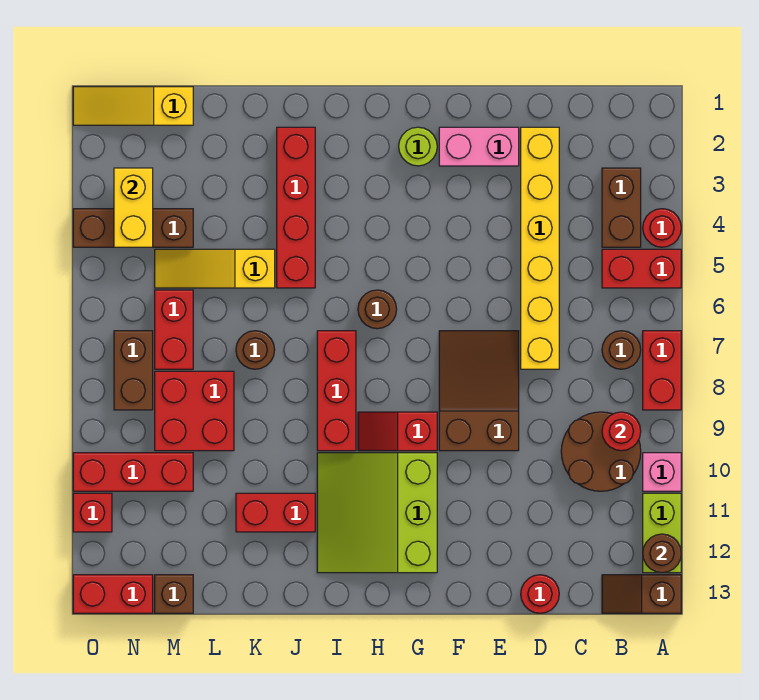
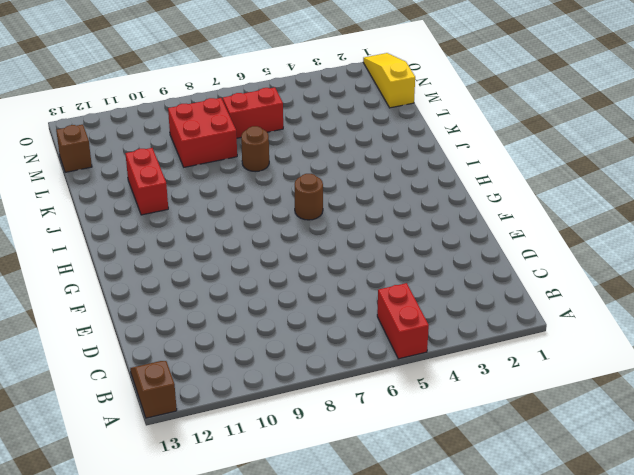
none -> red 1x1 round brick [643,209,681,247]
none -> red 1x2 brick [643,331,681,410]
none -> pink 1x1 brick [643,453,681,491]
none -> lime 1x2 brick [643,493,681,573]

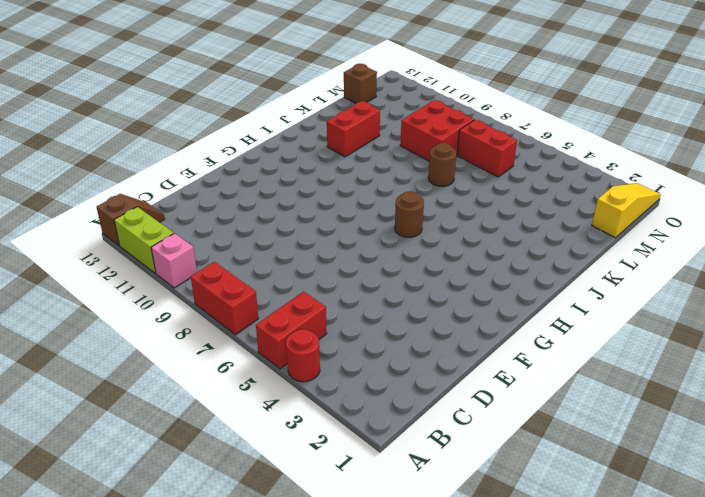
none -> brown 1x2 brick [602,168,641,247]
none -> brown 1x1 round brick [602,331,641,369]
none -> brown 2x2 round brick [561,412,641,491]
none -> yellow 1x6 brick [521,127,559,369]

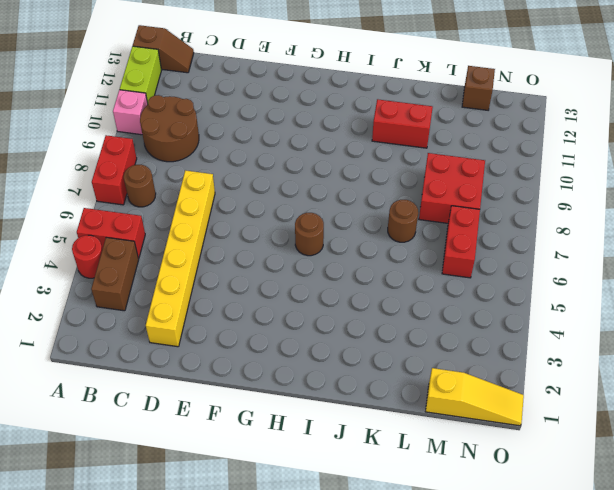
none -> red 1x1 round brick [521,575,559,613]
none -> pink 1x2 brick [439,127,519,166]
none -> brown 2x3 slope [439,331,519,451]
none -> lime 1x1 round brick [399,127,437,166]

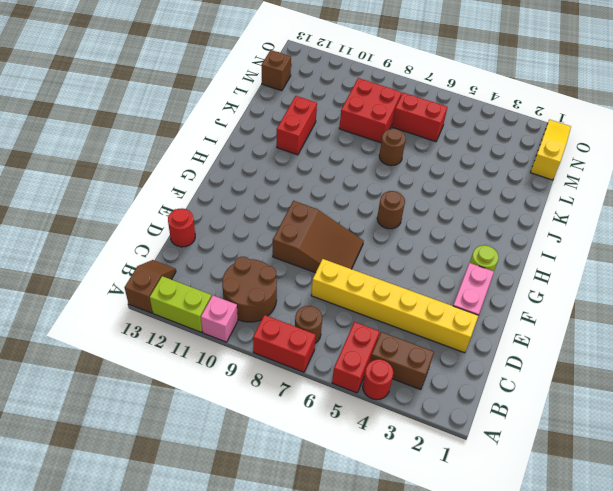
none -> red 1x2 slope [358,412,437,451]
none -> lime 3x3 slope [317,453,437,573]
none -> red 1x3 brick [317,331,356,451]
none -> red 1x4 brick [277,127,315,288]

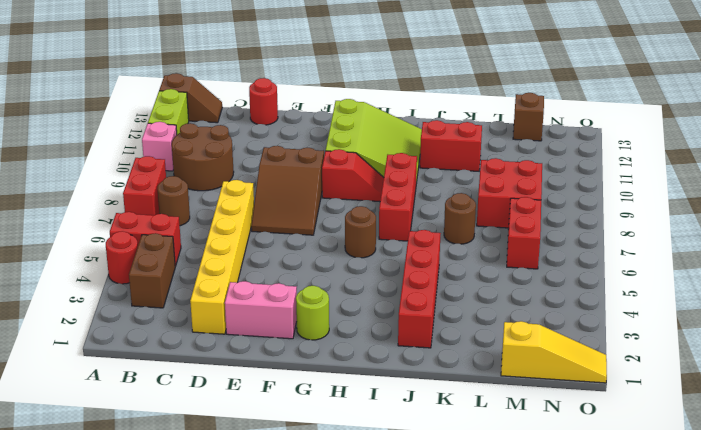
none -> yellow 1x3 slope [155,249,275,288]
none -> brown 1x3 brick [73,209,193,247]
none -> red 1x3 brick [73,453,193,491]
none -> brown 1x2 brick [114,331,153,410]

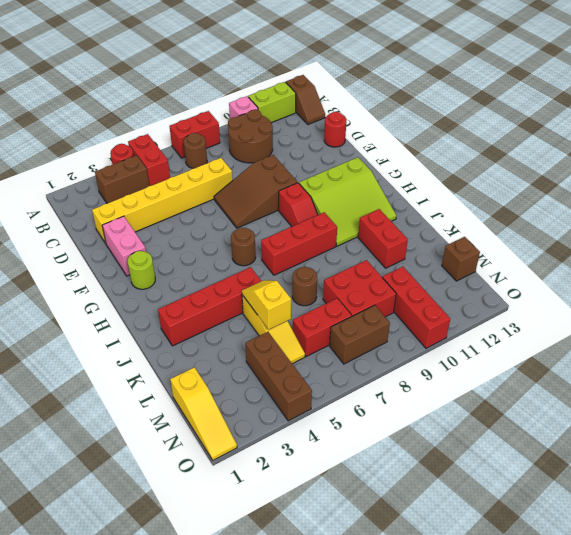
yellow 1x2 slope [242,280,291,329] -> none
none -> red 1x2 brick [73,575,153,613]
none -> red 1x1 brick [73,493,112,532]
none -> brown 1x1 round brick [643,534,681,573]
none -> red 1x1 round brick [602,412,641,451]

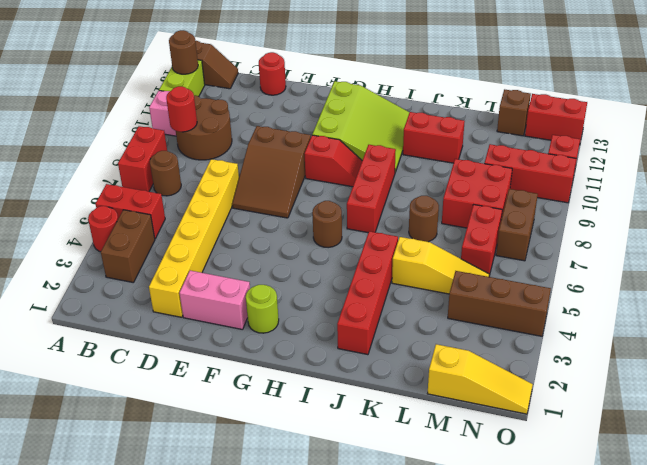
none -> yellow 1x2 brick [114,168,153,247]

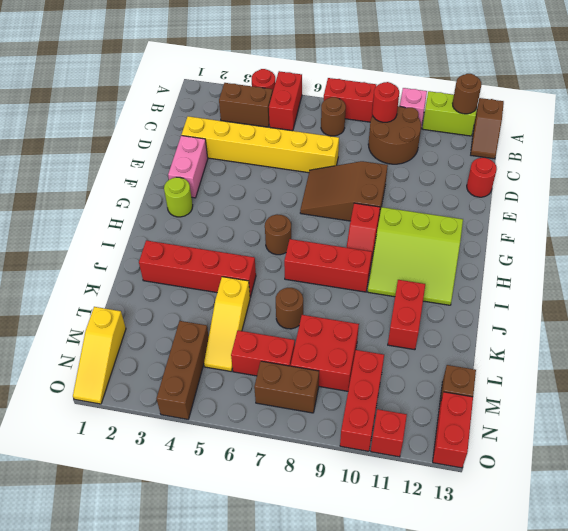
none -> yellow 1x2 brick [114,168,153,247]

